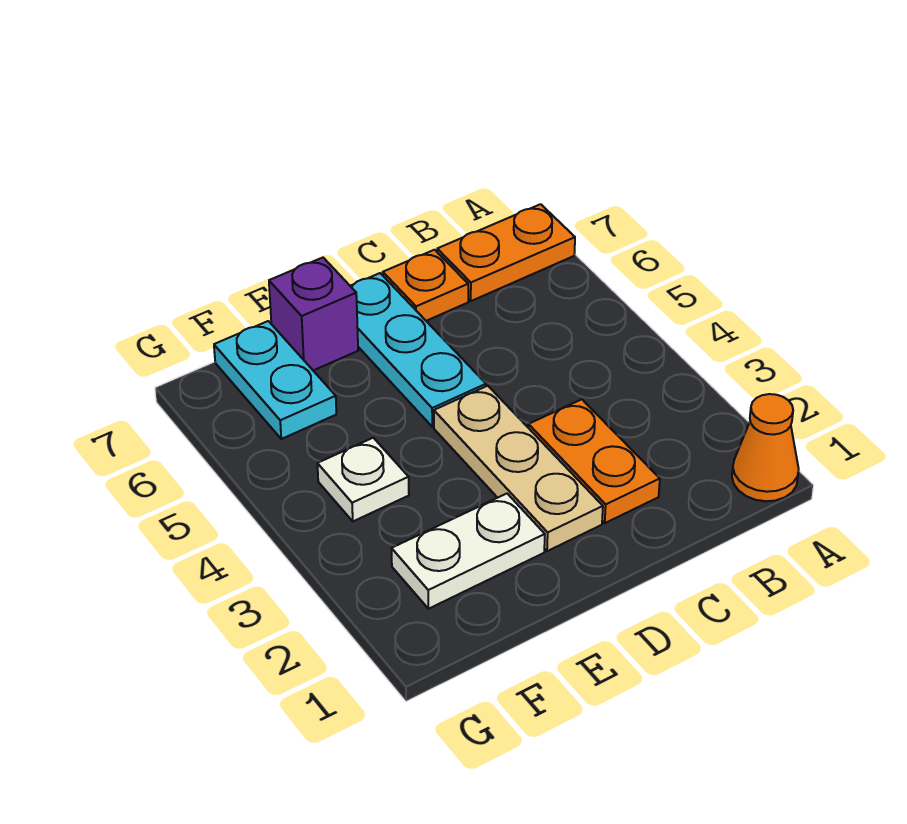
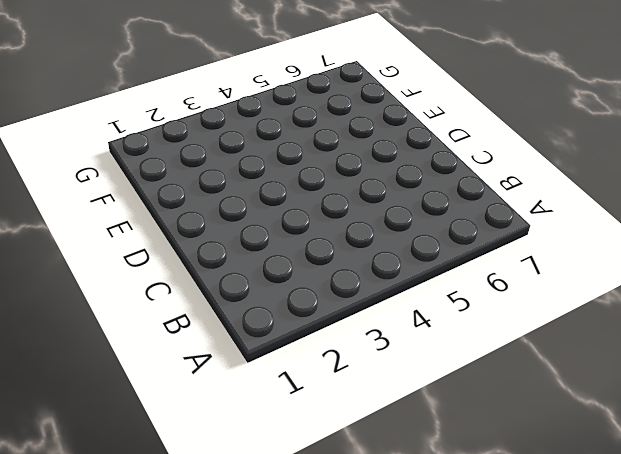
none -> orange 1x1 cone [732,394,799,501]
none -> orange 1x2 plate [437,204,575,301]

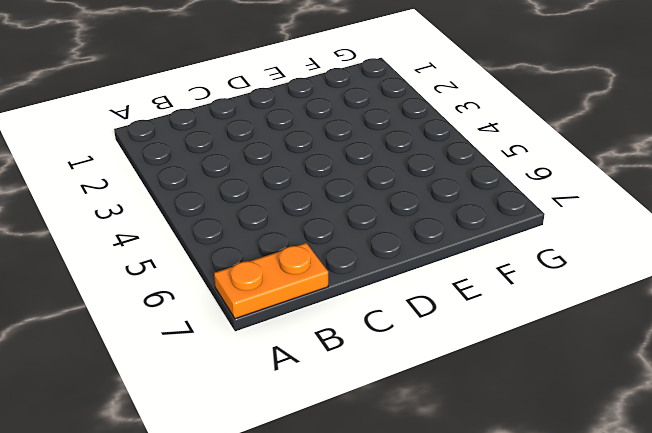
none -> orange 1x1 cone [732,394,799,501]
none -> orange 1x2 plate [528,399,660,523]

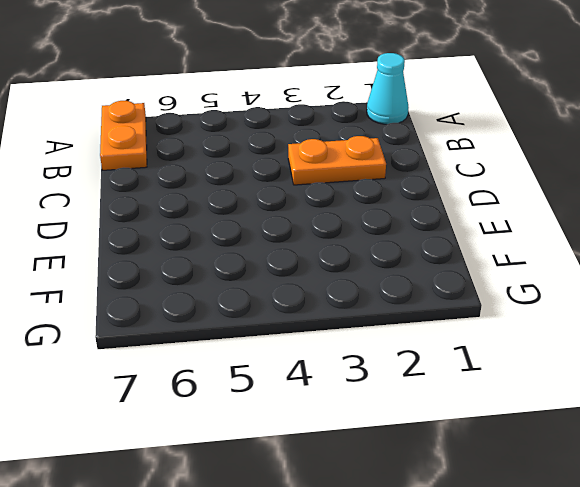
cyan 1x1 cone [367,53,409,124] -> orange 1x1 cone [732,394,799,501]
none -> orange 1x1 plate [383,250,468,321]
none -> tan 1x3 plate [434,386,603,551]

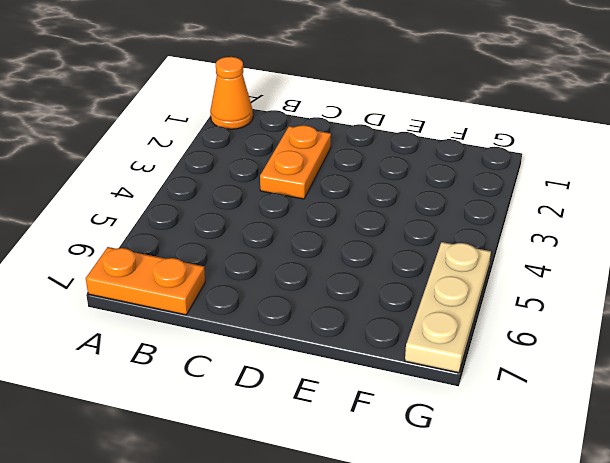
tan 1x3 plate [405,242,491,373] -> tan 1x3 plate moved to [434,386,603,551]
none -> orange 1x1 plate [383,250,468,321]
none -> cyan 1x3 plate [351,273,486,427]

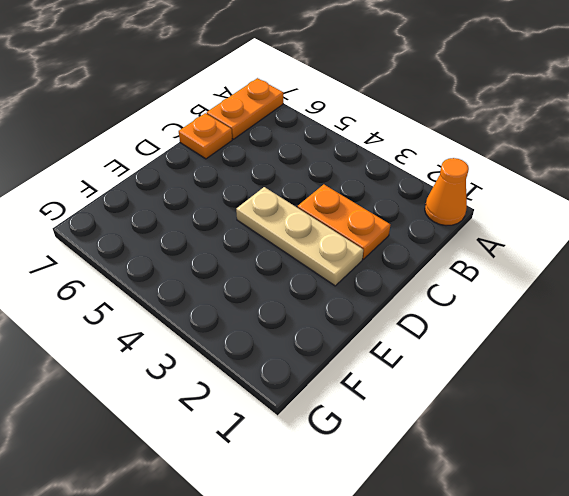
none -> cyan 1x3 plate [351,273,486,427]
none -> white 1x2 plate [392,494,545,609]

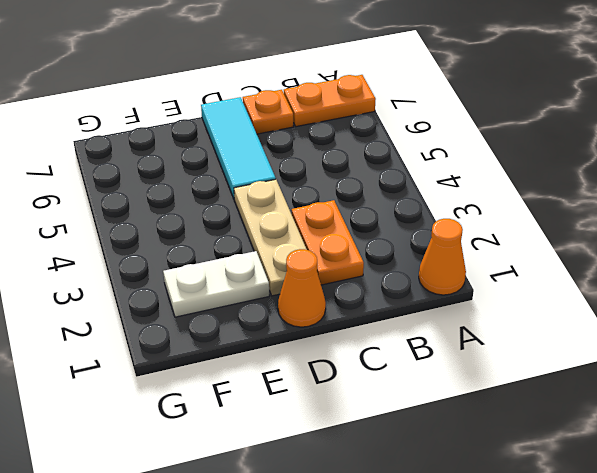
orange 1x1 cone [278,249,326,327] -> none
cyan 1x3 tile [201,97,276,198] -> cyan 1x3 plate [351,273,486,427]
none -> purple 1x1 brick [269,258,358,370]
none -> white 1x1 plate [317,438,409,521]

